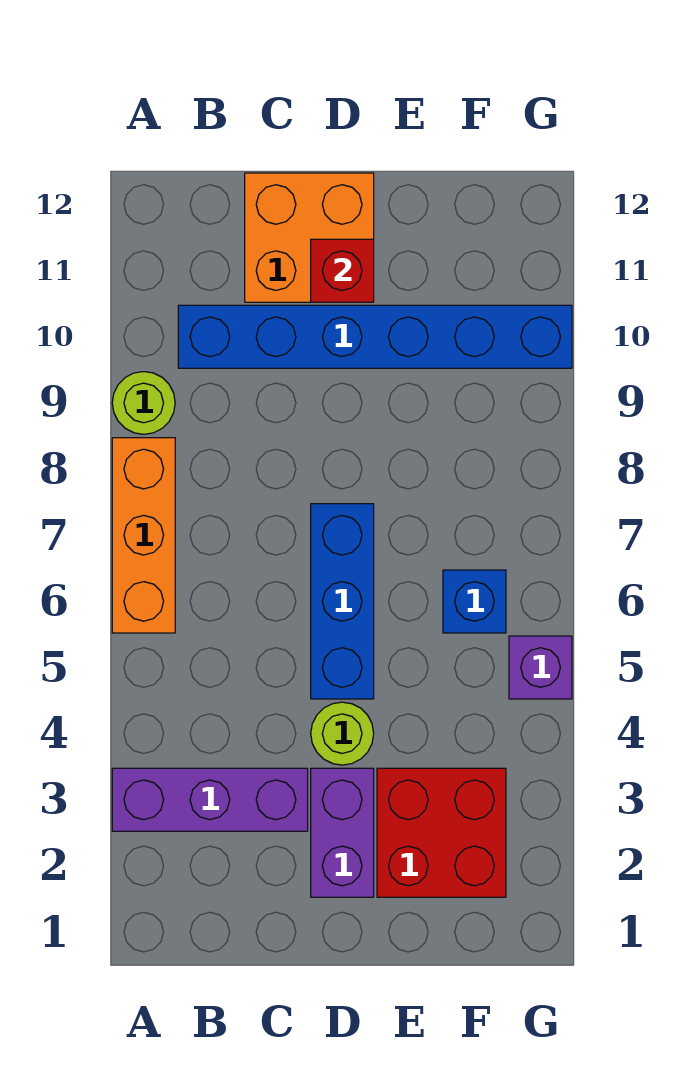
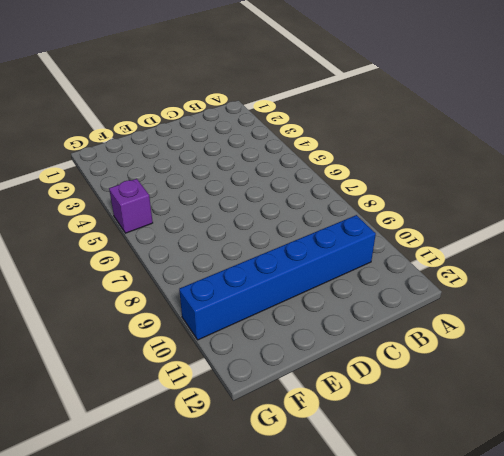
none -> purple 1x3 brick [112,768,308,831]
none -> orange 1x3 brick [112,438,175,633]
none -> lime 1x1 round brick [112,372,175,434]

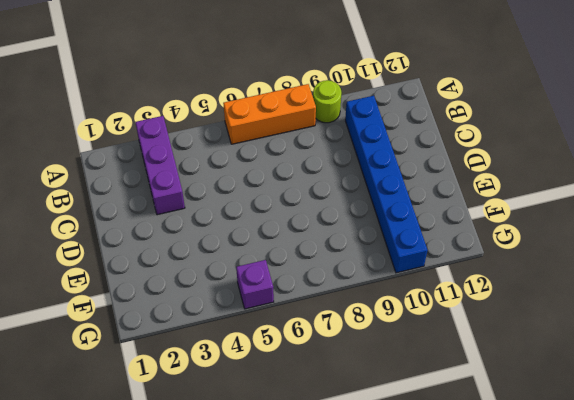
none -> orange 2x2 brick [245,173,374,302]
none -> purple 1x2 brick [311,768,374,897]
none -> lime 1x1 round brick [311,702,374,765]

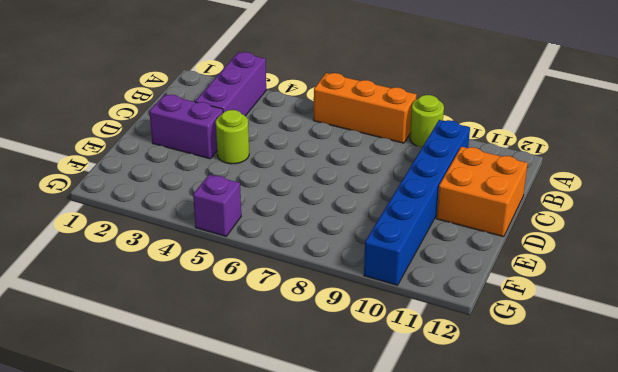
none -> blue 1x3 brick [311,504,374,699]
none -> red 2x2 brick [377,768,506,897]
none -> blue 1x1 brick [443,570,506,633]

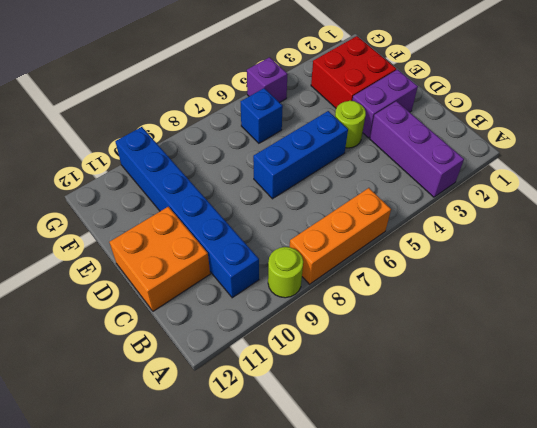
none -> red 1x1 brick [311,239,374,302]

